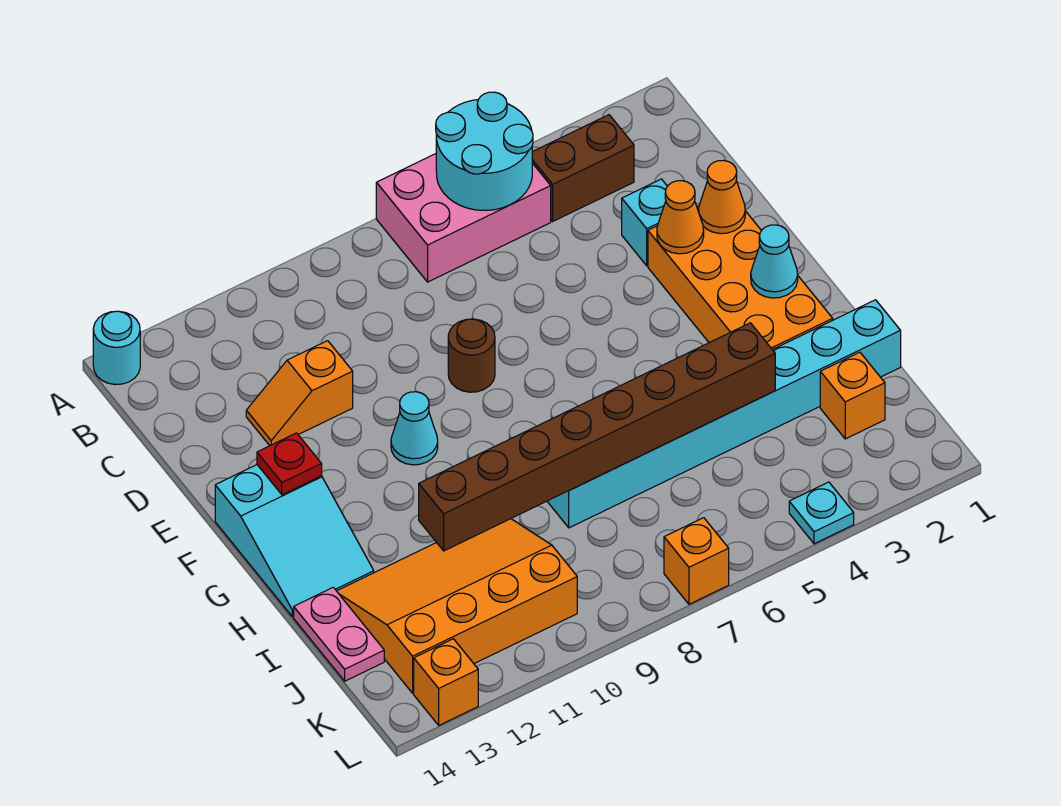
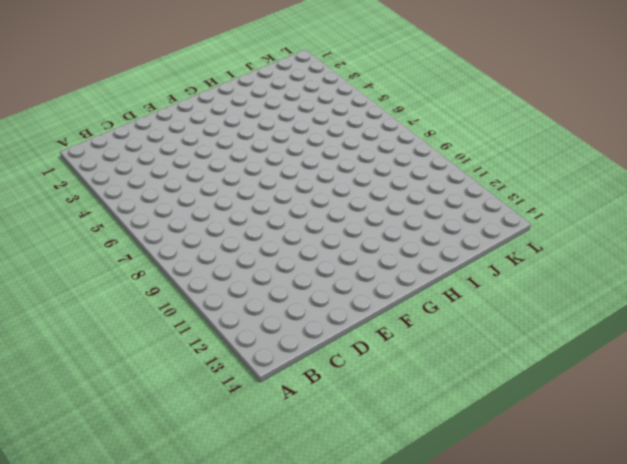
none -> pink 2x3 brick [376,154,551,282]
none -> cyan 1x1 round brick [93,311,140,385]
none -> brown 1x2 brick [532,115,634,221]

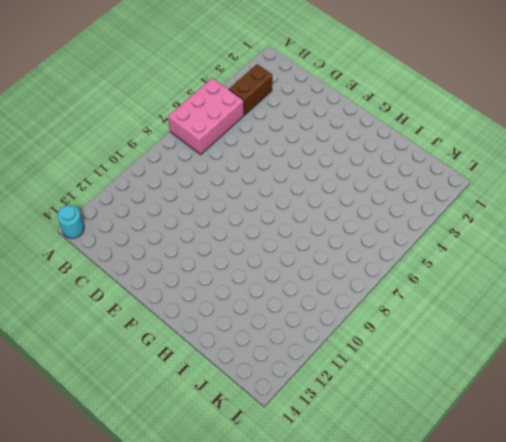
none -> cyan 1x1 brick [622,179,668,266]
none -> orange 1x2 slope [246,341,353,446]
none -> orange 2x4 brick [648,206,833,350]

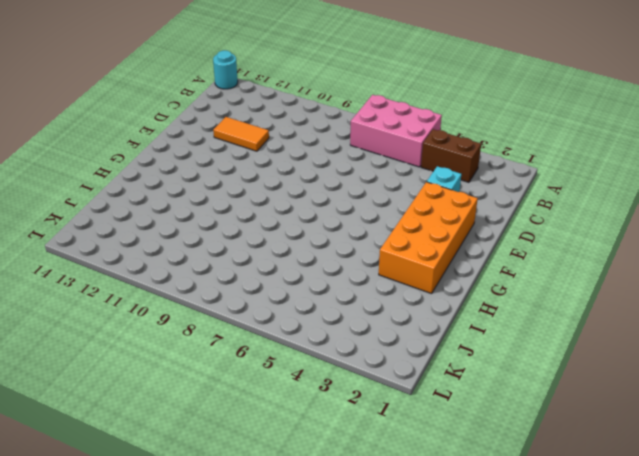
orange 1x2 tile [213,117,269,151] -> orange 1x2 slope [246,341,353,446]
none -> brown 1x1 round brick [448,319,495,392]
none -> cyan 1x1 cone [391,392,438,465]
none -> cyan 2x3 slope [215,465,374,617]

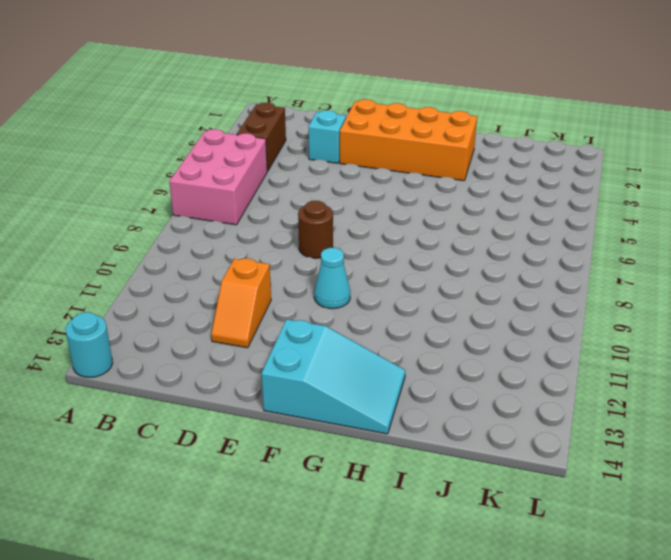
none -> cyan 1x8 brick [547,300,901,528]
none -> orange 3x4 slope [337,519,577,693]
none -> pink 1x2 plate [294,587,384,681]

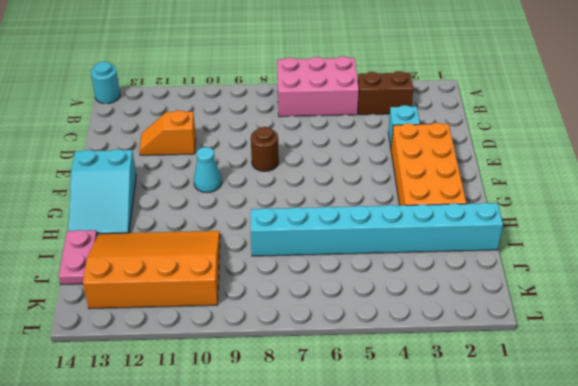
none -> orange 1x1 brick [820,352,885,439]
none -> cyan 1x1 plate [789,482,854,544]
none -> orange 1x1 brick [664,518,729,604]

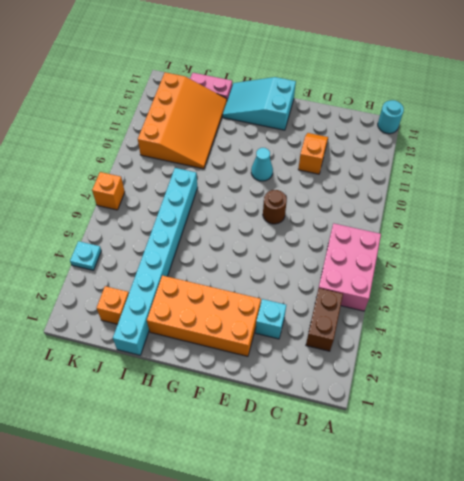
none -> orange 1x1 brick [414,639,478,725]
none -> cyan 2x2 round brick [436,92,533,210]
none -> orange 1x1 cone [699,160,745,234]

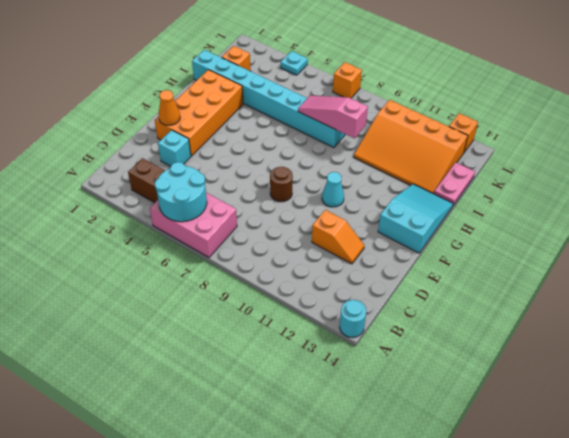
pink 1x3 slope [298,96,368,138] -> brown 1x8 brick [419,323,775,551]
none -> orange 1x1 cone [657,181,704,254]
none -> red 1x1 plate [257,433,322,495]
none -> cyan 1x1 cone [751,225,798,298]

